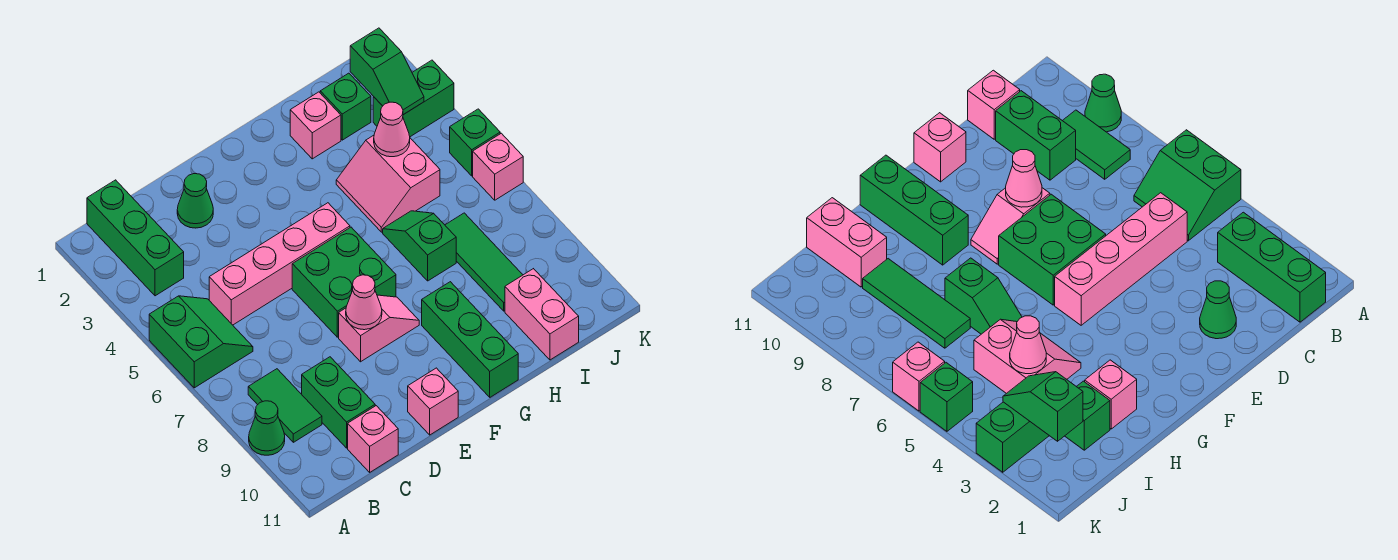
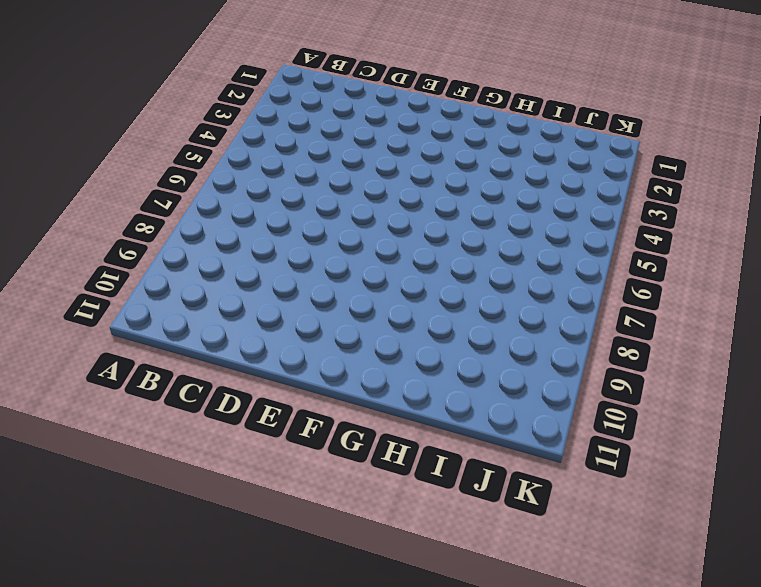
none -> green 2x2 slope [149,296,253,388]
none -> green 1x1 cone [249,401,285,455]
none -> green 1x3 brick [87,180,184,296]

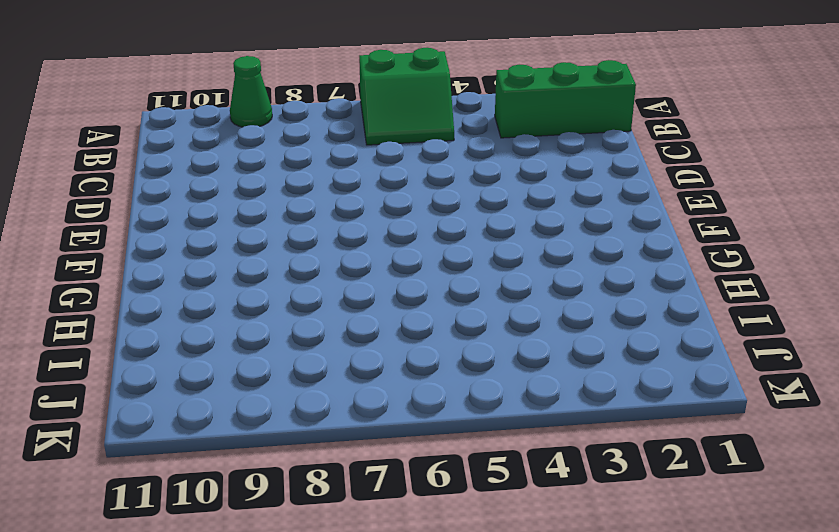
none -> green 1x2 tile [248,369,322,442]
none -> pink 1x4 brick [209,203,350,325]
none -> green 1x2 brick [302,357,375,448]

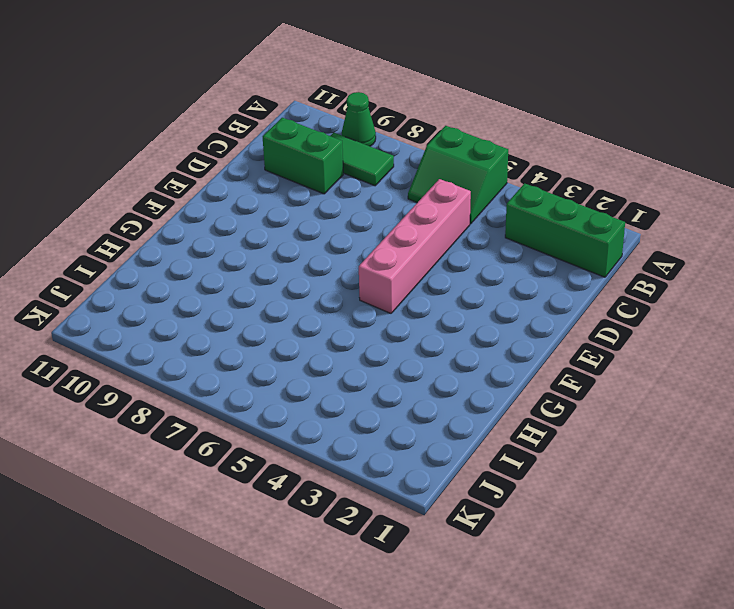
none -> pink 1x1 brick [348,406,398,472]
none -> green 1x1 cone [177,174,213,228]
none -> green 2x2 brick [292,227,396,337]

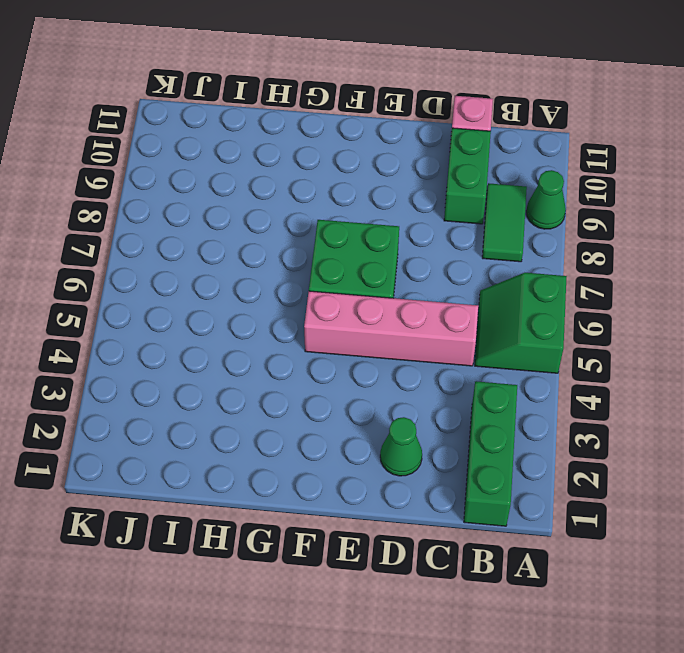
none -> pink 1x2 slope [339,295,419,362]
none -> pink 1x1 brick [408,368,458,435]
none -> green 1x3 brick [422,282,518,397]

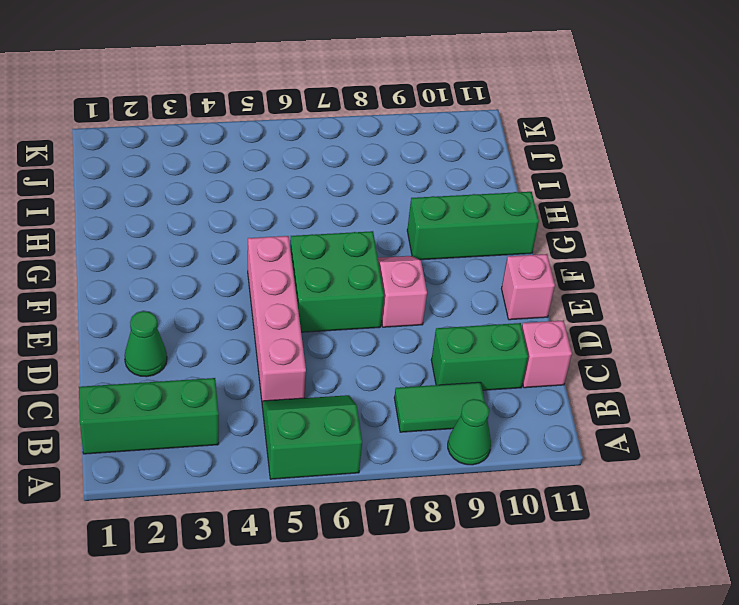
none -> pink 1x1 brick [290,92,341,159]
none -> pink 2x2 slope [336,135,440,232]
none -> green 1x2 slope [383,211,456,281]

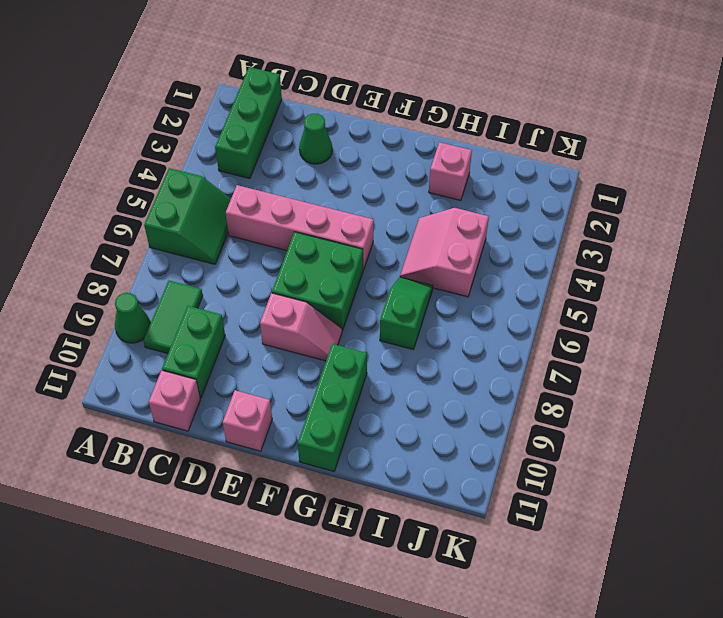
none -> green 1x1 brick [320,73,371,140]
none -> green 1x3 tile [445,213,523,311]
none -> pink 1x2 brick [505,269,579,360]

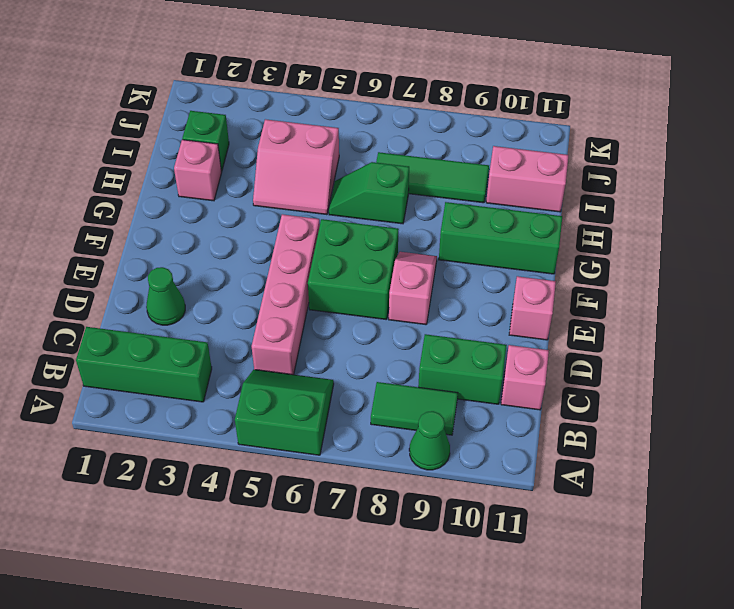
none -> green 1x2 brick [373,60,454,137]
none -> green 1x1 brick [450,109,500,176]
none -> pink 1x1 brick [473,133,523,200]

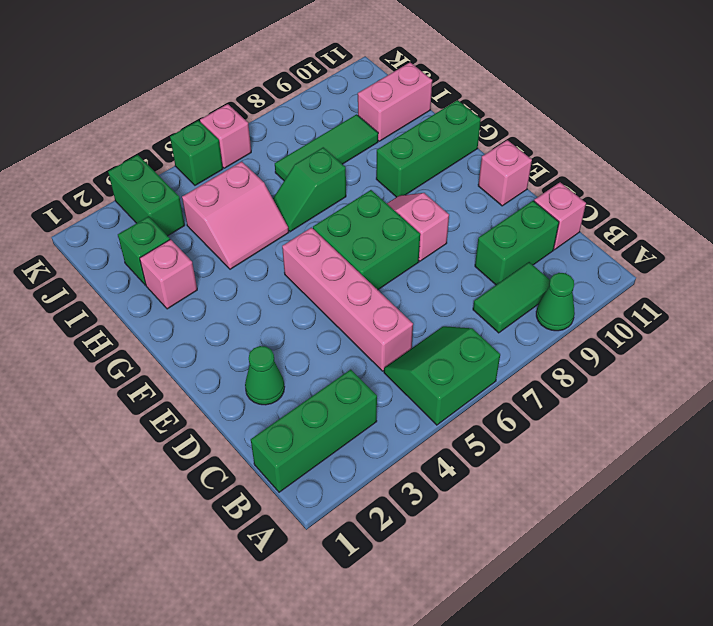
none -> pink 1x1 cone [346,275,382,330]
none -> pink 1x1 cone [374,102,410,157]
none -> green 1x2 slope [350,28,424,115]

